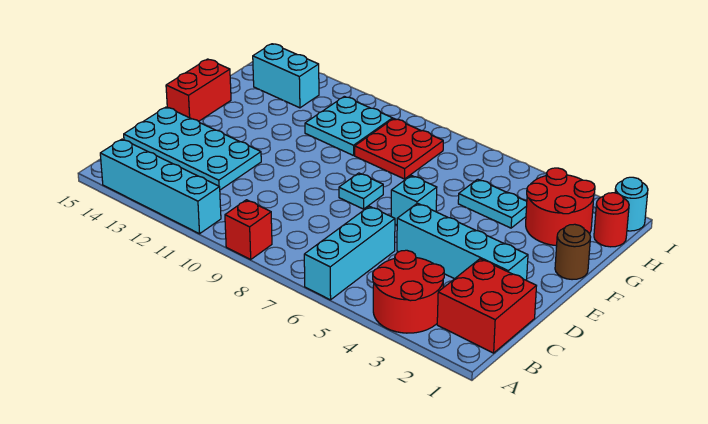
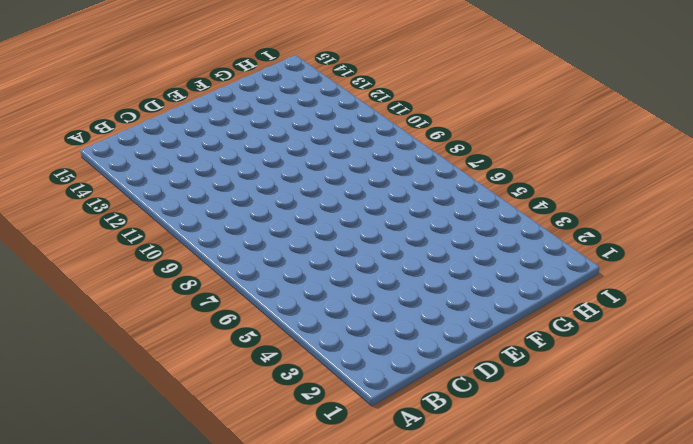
none -> red 2x2 round brick [373,250,444,333]
none -> cyan 1x3 brick [304,206,395,300]
none -> red 1x1 brick [225,200,272,259]

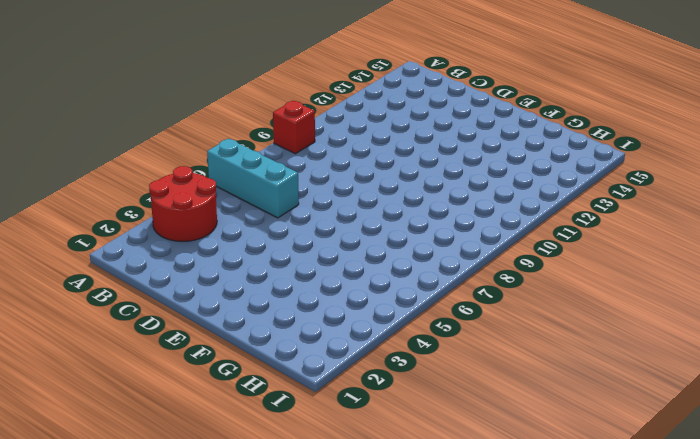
none -> cyan 1x4 brick [100,139,221,234]
none -> red 2x2 brick [437,259,536,353]
none -> cyan 2x4 plate [124,107,261,190]

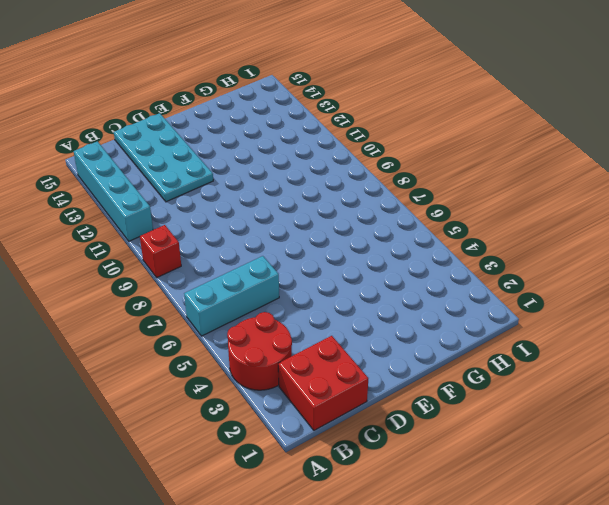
none -> cyan 1x4 brick [397,203,528,280]
none -> cyan 1x1 brick [391,175,437,225]
none -> cyan 1x1 plate [339,173,383,209]

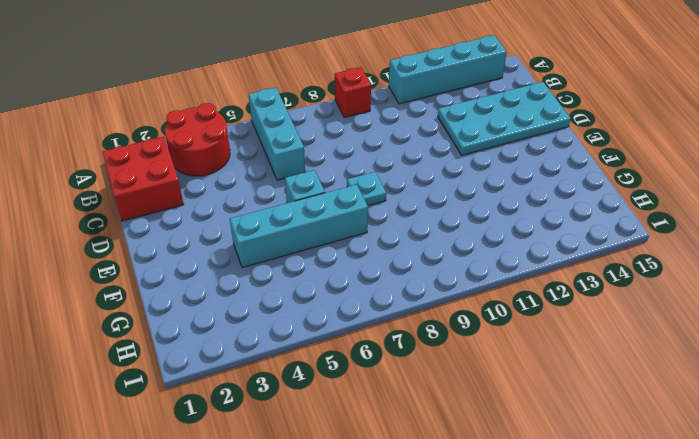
cyan 1x4 brick [230,184,368,268] -> cyan 1x4 brick moved to [397,203,528,280]
none -> red 1x2 brick [166,59,231,121]
none -> brown 1x1 round brick [555,224,591,280]
none -> red 2x2 round brick [526,168,595,246]

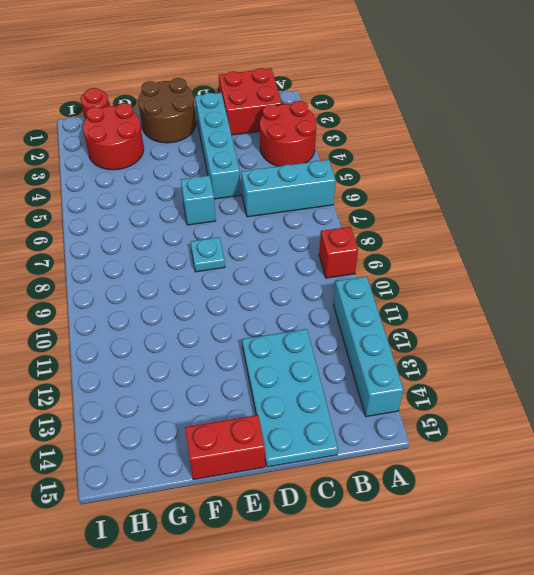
brown 2x2 round brick [138,78,196,143] -> brown 1x1 round brick [555,224,591,280]
none -> cyan 1x2 plate [458,179,527,228]
none -> red 2x2 plate [355,119,443,179]
none -> cyan 2x2 plate [305,96,393,156]

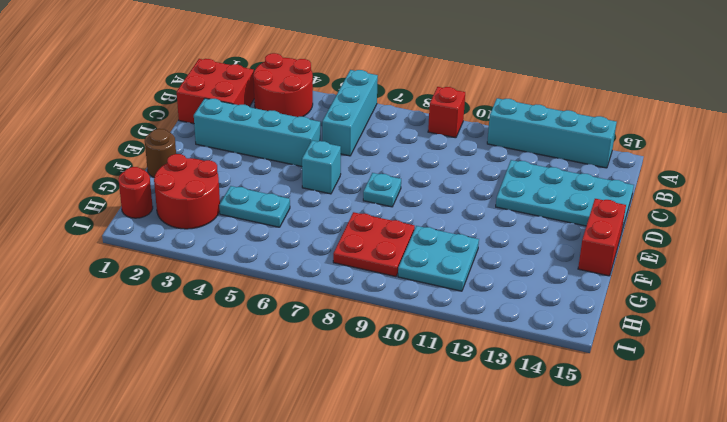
none -> cyan 1x2 brick [253,44,319,108]
none -> cyan 1x1 round brick [615,177,648,231]

